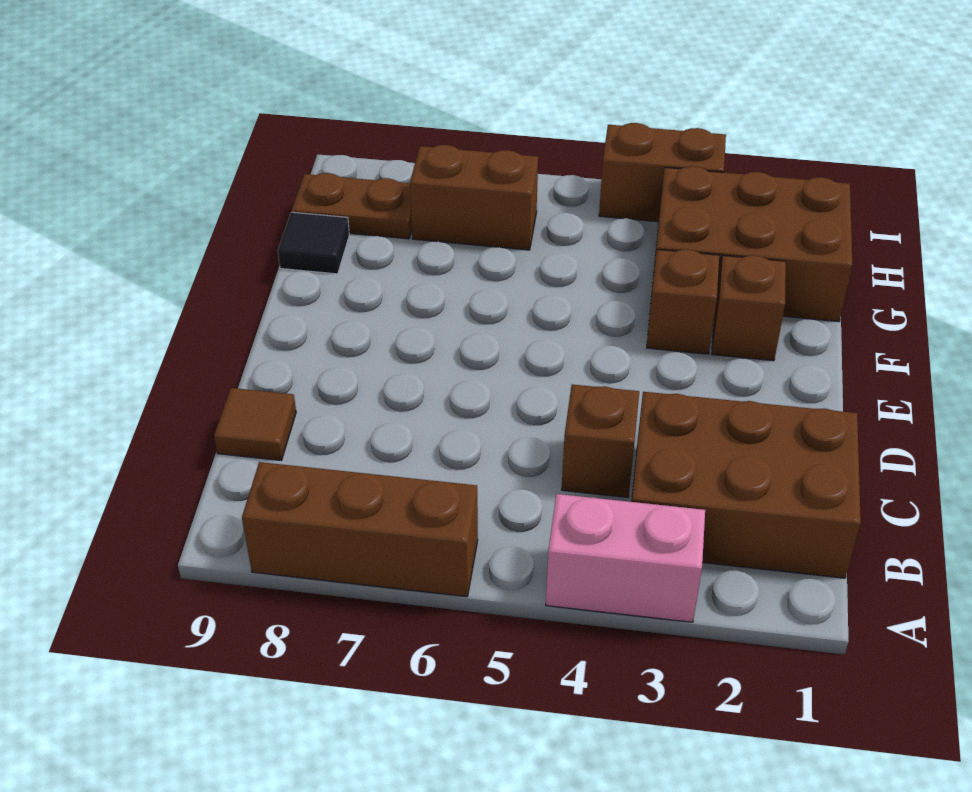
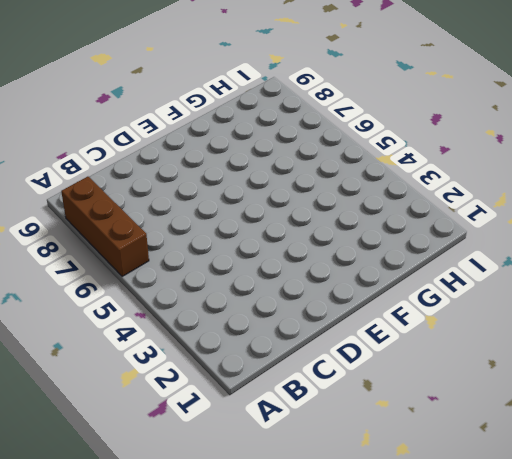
none -> pink 1x2 brick [546,494,705,622]
none -> brown 2x3 brick [632,392,861,578]
none -> brown 1x1 brick [561,384,639,497]

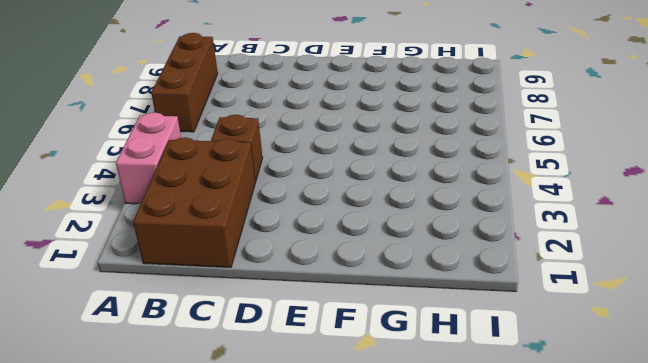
none -> brown 1x1 tile [214,388,296,461]
none -> brown 1x1 brick [712,256,786,361]
none -> brown 1x1 brick [647,249,719,354]

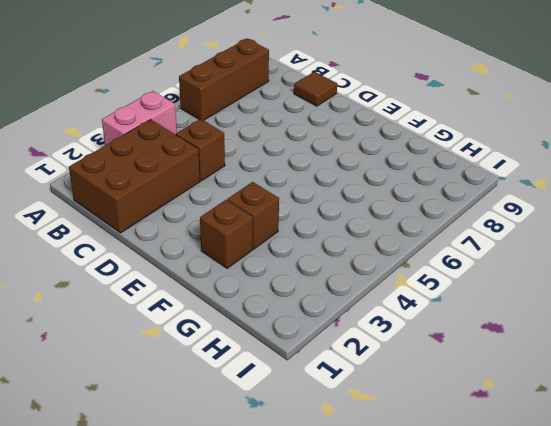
none -> brown 2x3 brick [652,166,853,322]
none -> black 1x1 tile [278,212,349,274]
none -> brown 1x2 brick [410,145,538,250]

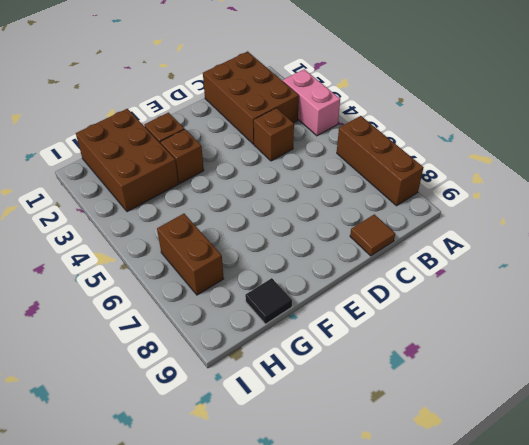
none -> brown 1x2 plate [292,173,412,239]
none -> brown 1x2 brick [599,123,726,222]

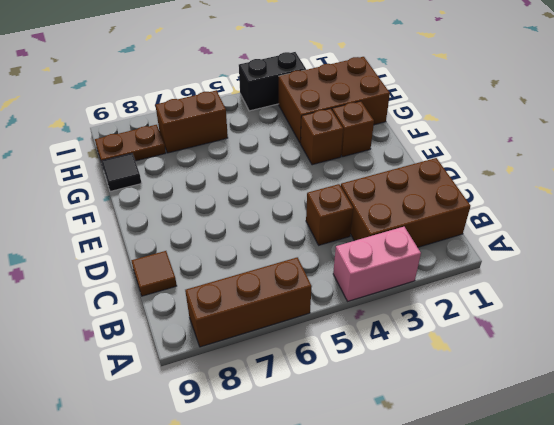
black 1x2 brick [239,52,306,111] -> brown 1x2 brick [599,123,726,222]

